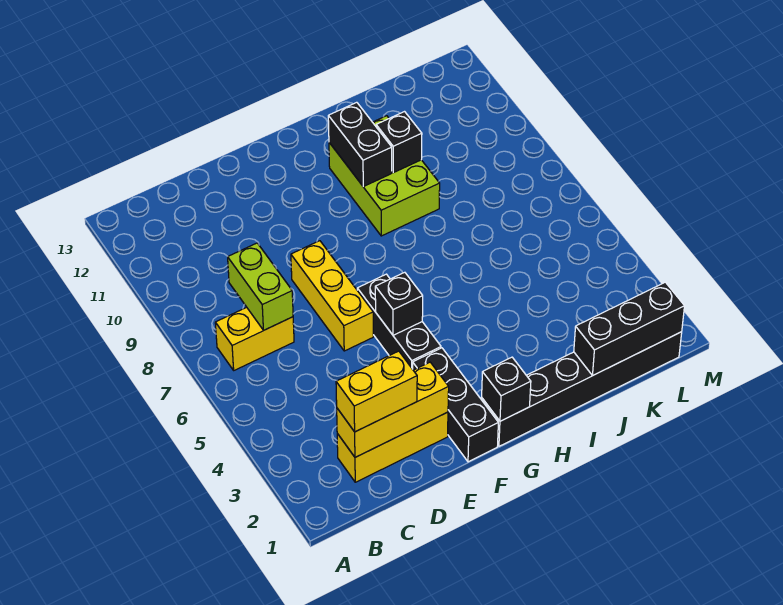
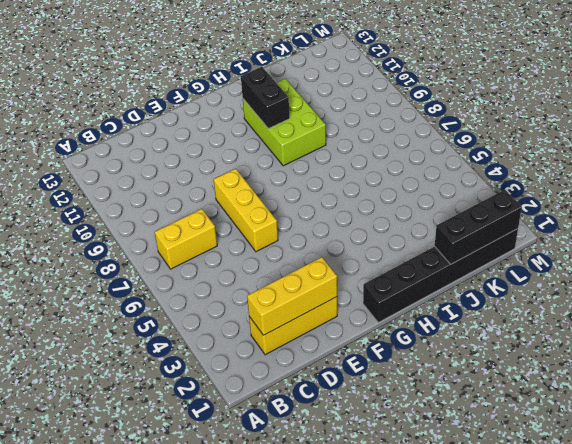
none -> black 1x3 brick [413,348,498,462]
none -> black 1x3 brick [357,274,441,369]
none -> lime 1x2 brick [228,243,293,330]

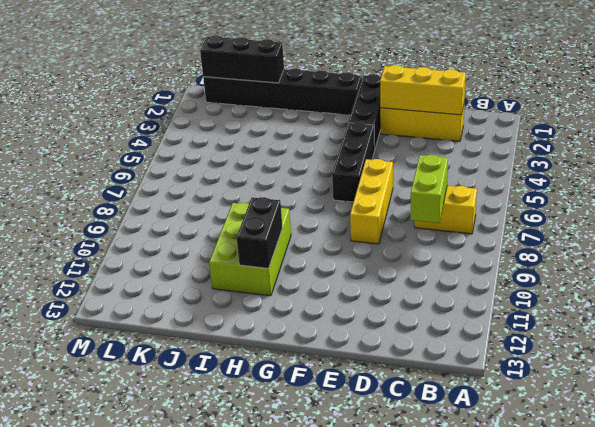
none -> black 1x1 brick [375,272,423,335]
none -> black 1x1 brick [482,357,531,421]
none -> black 1x1 brick [376,112,422,173]

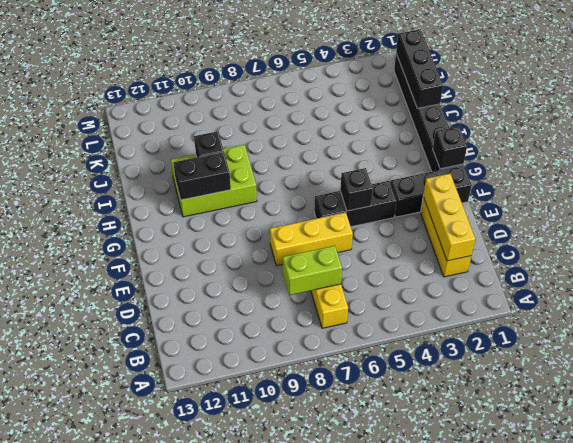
none -> yellow 1x2 brick [336,351,417,432]

